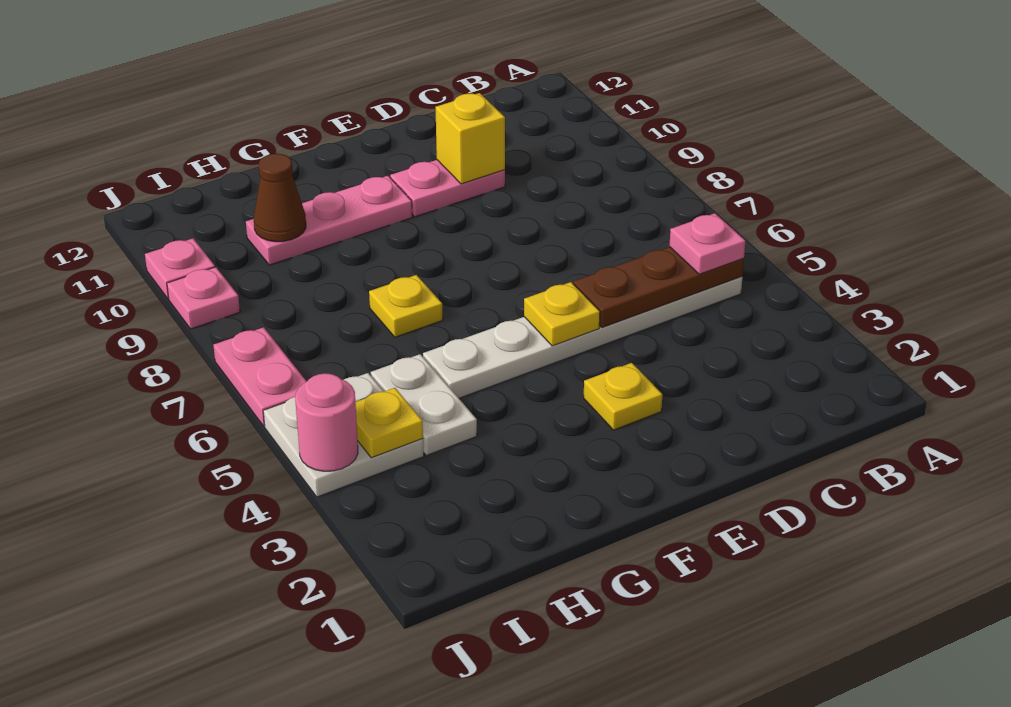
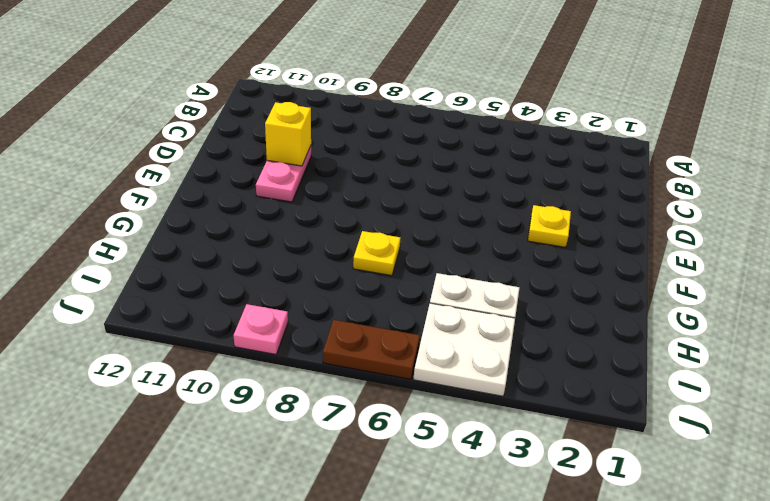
brown 1x2 plate [323,320,420,379] -> pink 1x2 plate [213,327,307,426]
none -> white 1x6 plate [423,277,742,398]
none -> pink 1x3 plate [246,176,412,265]
none -> pink 1x1 plate [145,238,215,299]

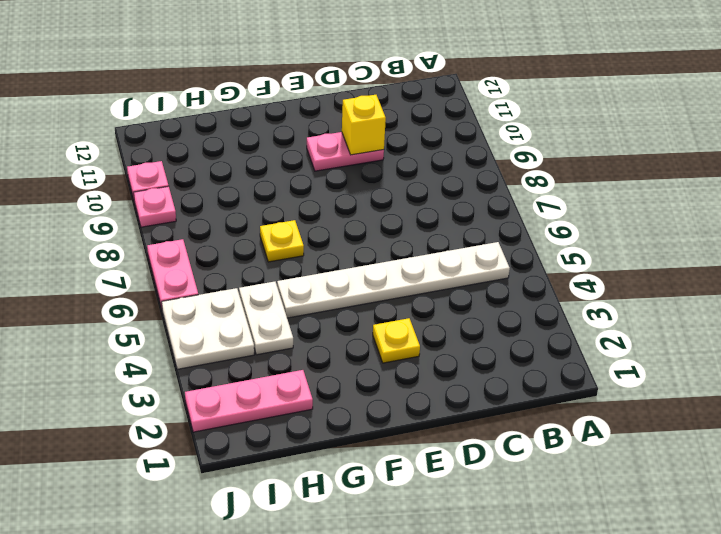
pink 1x3 plate [185,370,313,432] -> pink 1x3 plate moved to [246,176,412,265]
none -> brown 1x3 plate [573,247,744,328]
none -> yellow 1x1 plate [524,282,600,346]
none -> brown 1x1 cone [254,154,306,242]

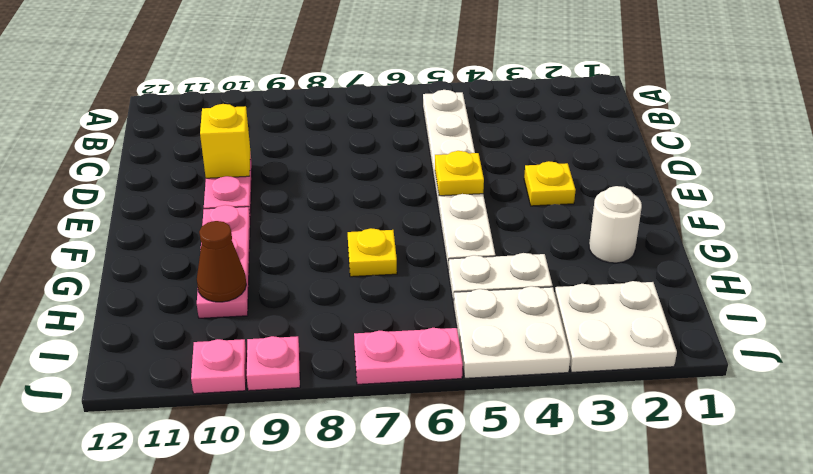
white 1x1 round brick [589,186,642,263] -> none
white 2x2 plate [555,281,677,372] -> none
none -> brown 1x3 plate [573,247,744,328]
none -> yellow 1x1 plate [355,388,423,458]
none -> pink 1x1 round brick [295,373,358,471]

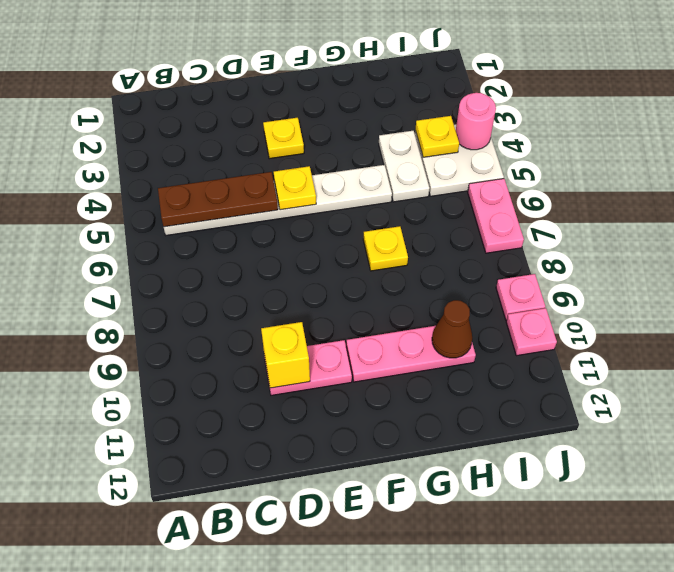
none -> pink 1x1 plate [669,213,745,274]

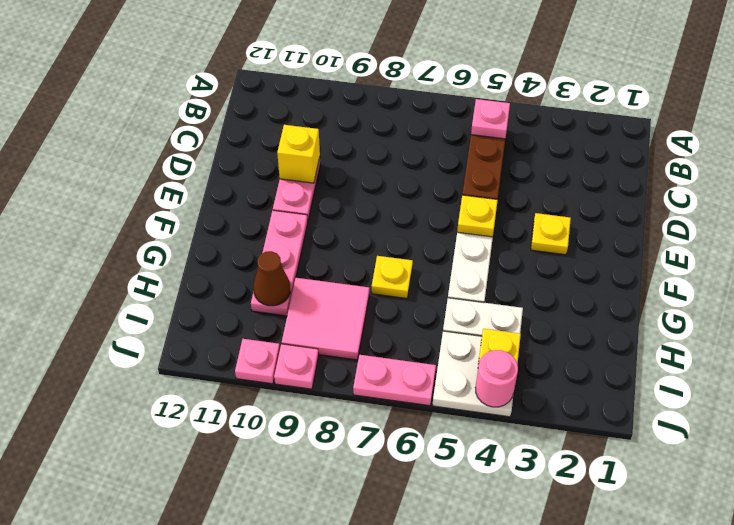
pink 2x2 tile [282,278,369,360] -> none

